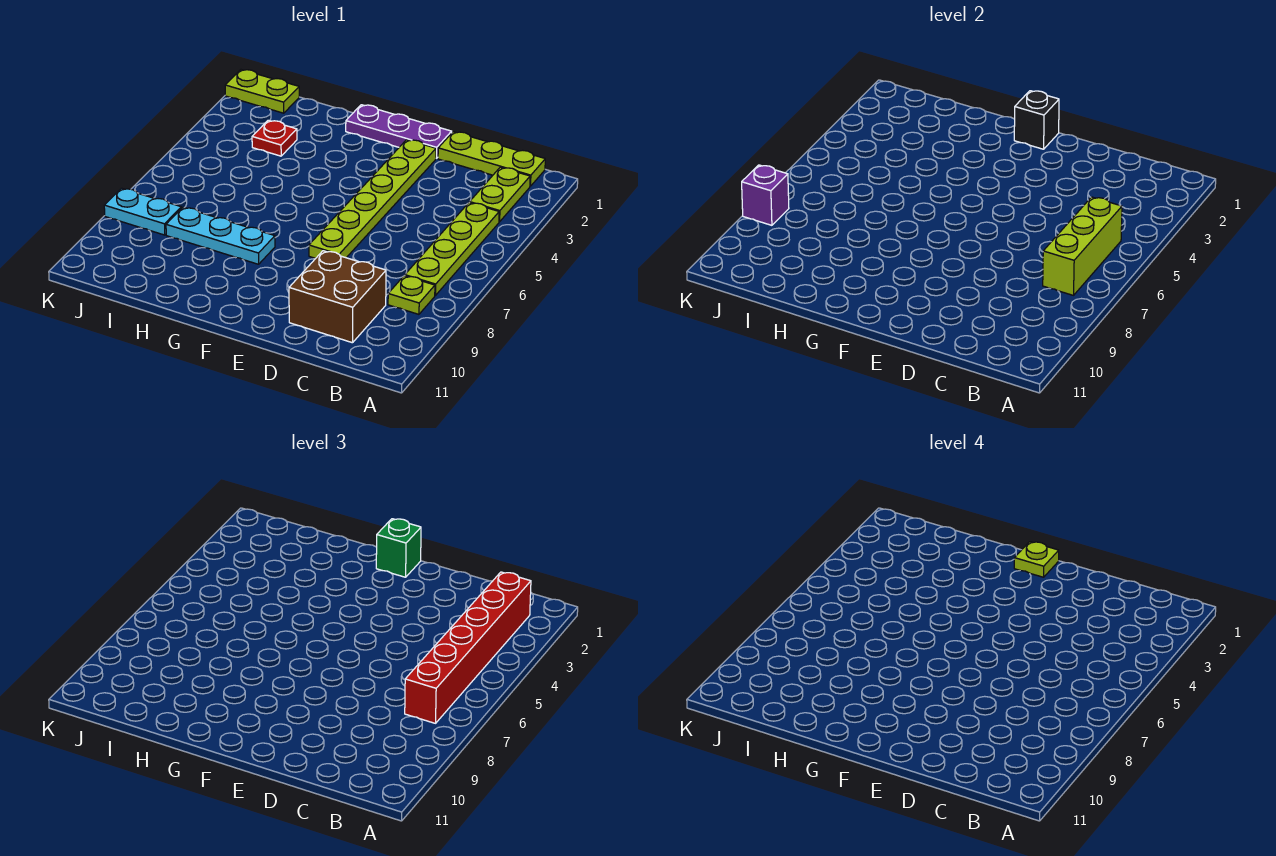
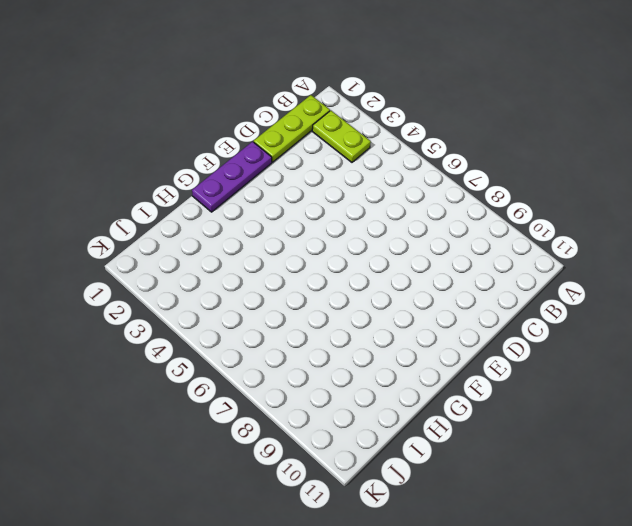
none -> lime 1x4 plate [405,202,499,295]
none -> lime 1x1 plate [388,276,435,314]
none -> brown 2x2 brick [289,251,386,343]

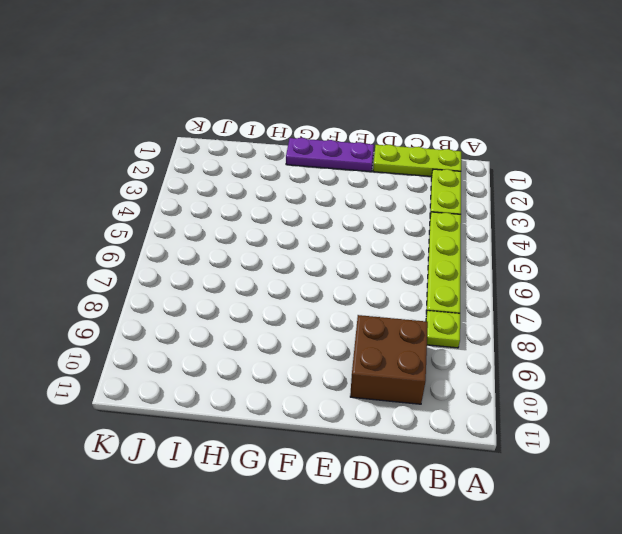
none -> lime 1x6 plate [309,140,436,258]
none -> cyan 1x3 plate [166,207,275,264]
none -> red 1x1 plate [252,120,297,156]

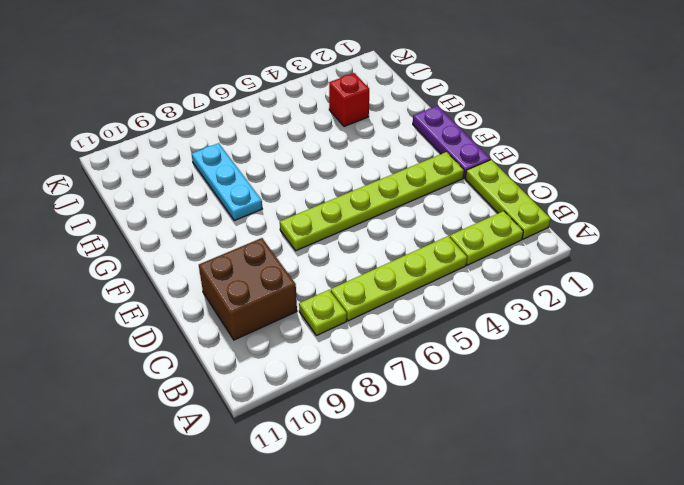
red 1x1 brick [329,73,369,126] -> red 1x1 plate [252,120,297,156]
none -> lime 1x2 plate [225,70,299,113]
none -> cyan 1x2 plate [104,188,181,235]
none -> lime 1x3 brick [1043,197,1122,295]

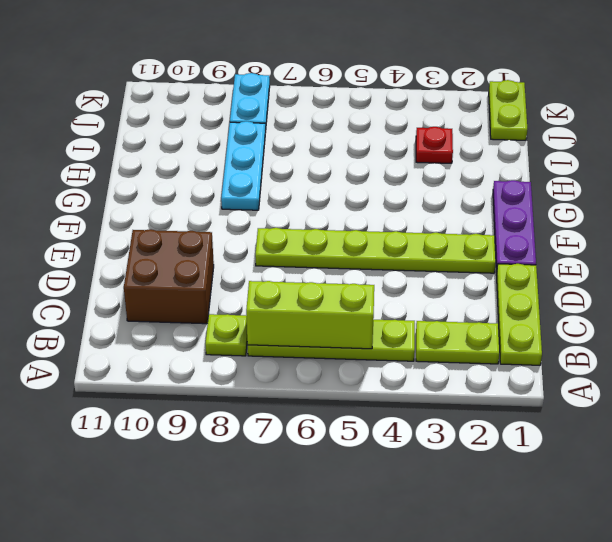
none -> black 1x1 brick [1014,91,1059,149]
none -> purple 1x1 brick [742,165,789,225]
none -> red 1x6 brick [405,572,531,723]

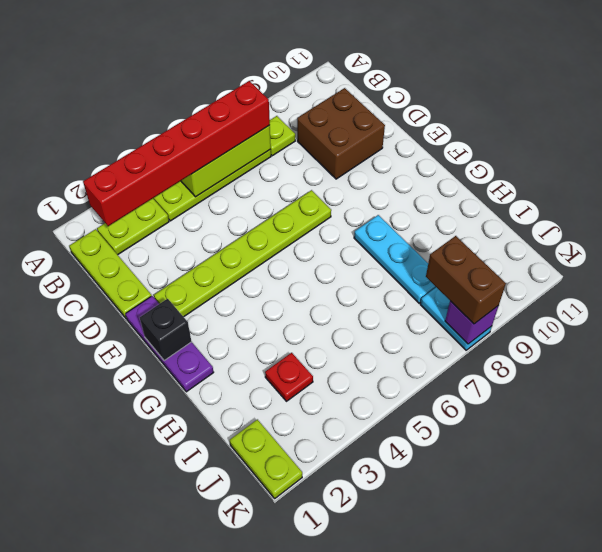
brown 1x2 brick [426,236,506,324] -> none
none -> green 1x1 brick [376,519,421,577]
none -> lime 1x1 plate [1014,542,1059,577]

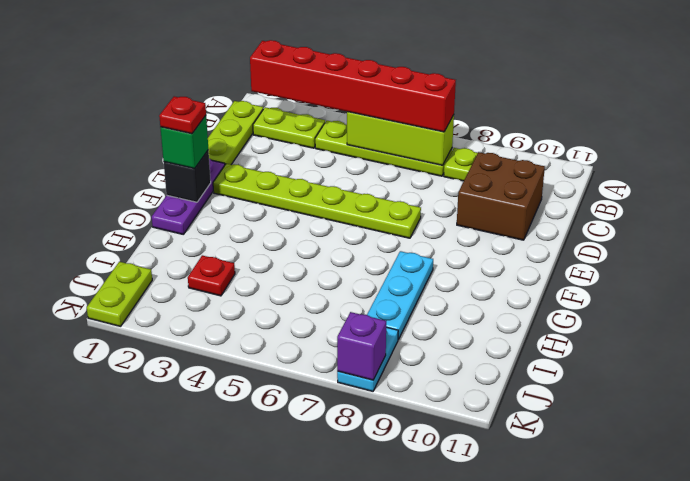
red 1x1 plate [159,96,206,134] -> lime 1x1 plate [1014,542,1059,577]

